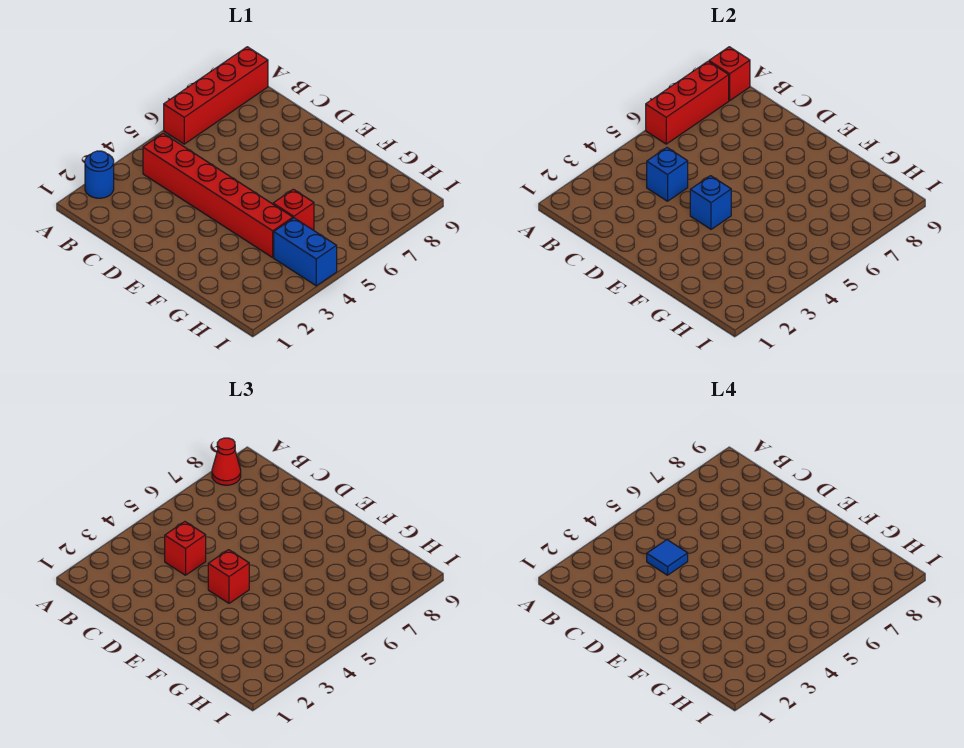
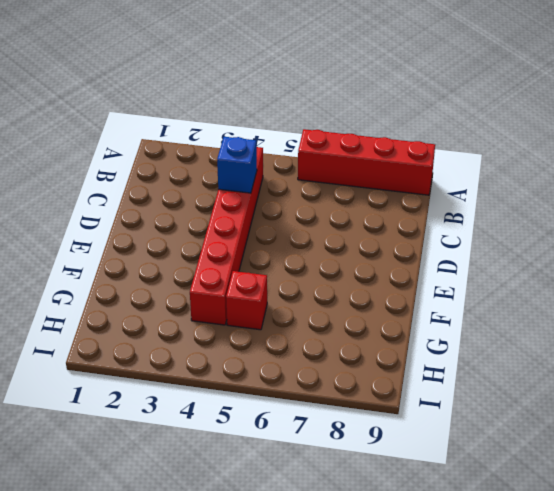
none -> blue 1x1 round brick [85,151,114,198]
none -> blue 1x2 brick [274,218,337,286]
none -> red 1x3 brick [646,61,729,144]

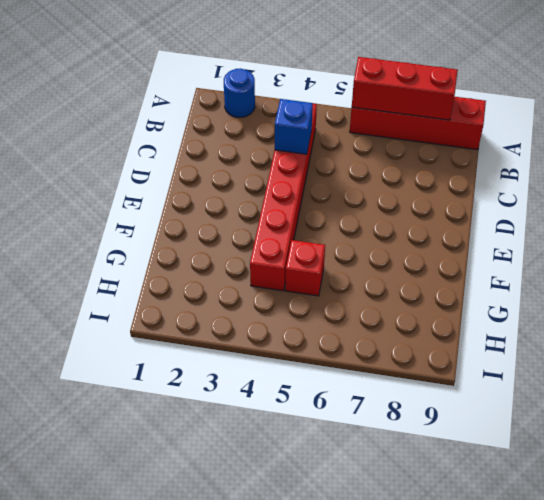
none -> blue 1x2 brick [274,218,337,286]
none -> red 1x1 brick [709,47,750,100]
none -> blue 1x1 brick [690,176,731,229]

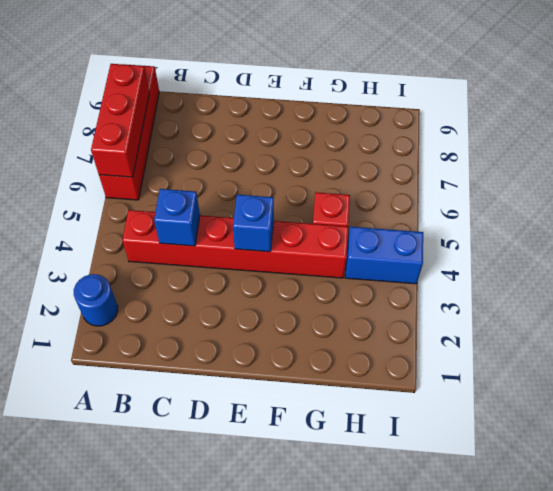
none -> red 1x1 brick [709,47,750,100]
none -> red 1x1 cone [212,438,241,485]
none -> red 1x1 brick [165,522,206,575]

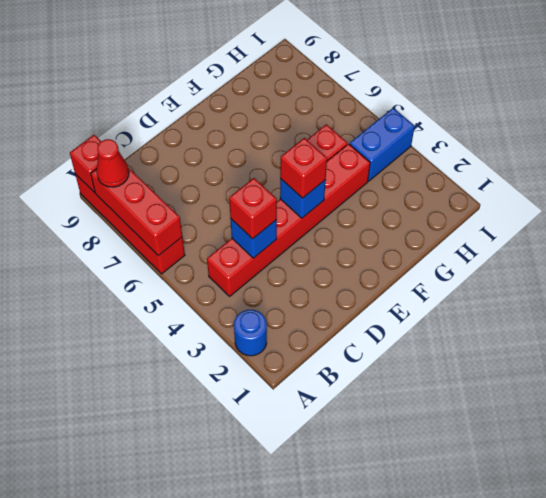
none -> blue 1x1 tile [647,540,688,575]

